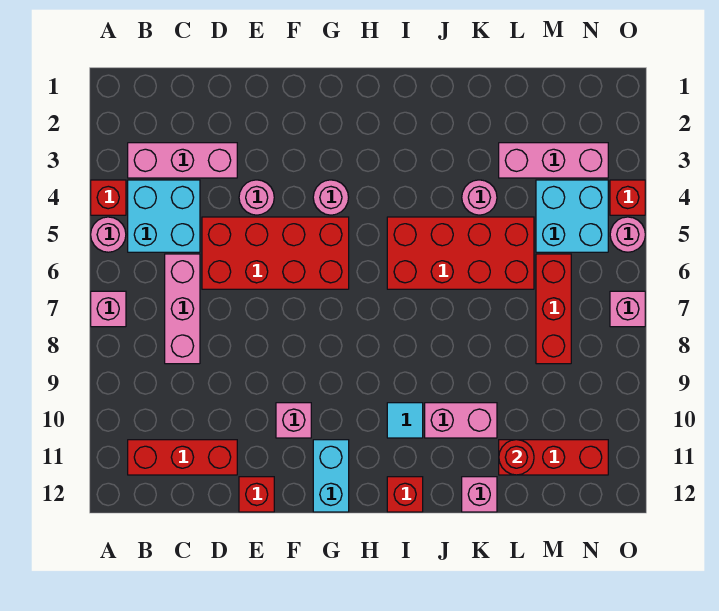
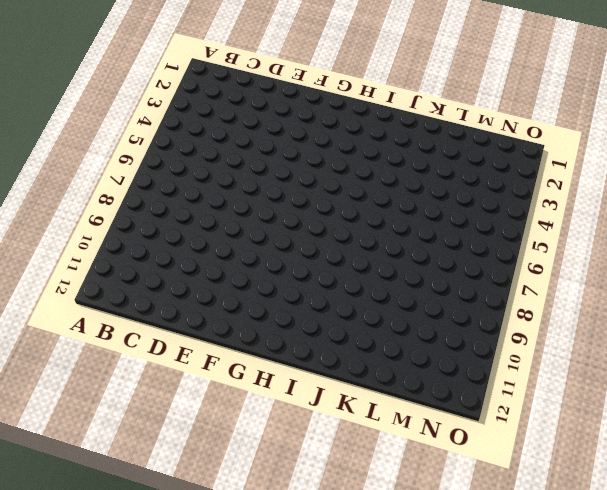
none -> red 1x1 brick [91,180,126,215]
none -> pink 1x1 round brick [91,217,126,252]
none -> pink 1x1 brick [91,291,126,327]

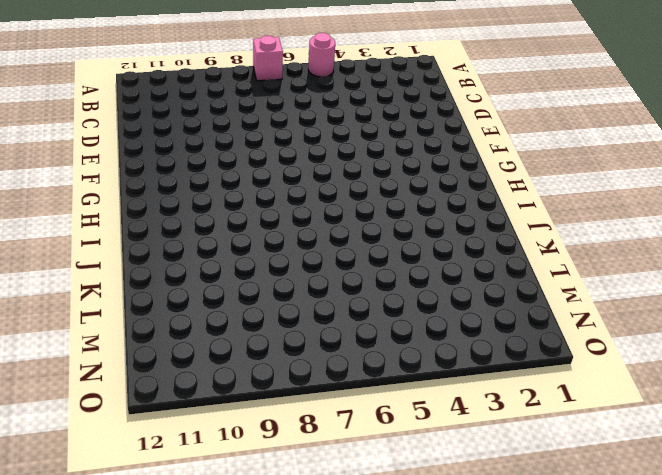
none -> red 1x1 brick [91,180,126,215]
none -> pink 1x3 brick [128,143,237,178]
none -> cyan 2x2 brick [128,180,200,252]

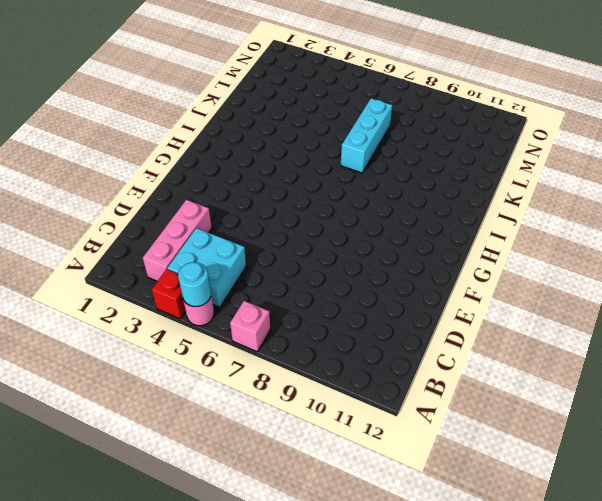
cyan 1x1 round brick [178,262,211,307] -> none
cyan 1x3 brick [341,98,392,173] -> none
none -> red 1x3 brick [128,440,237,475]
none -> pink 1x3 brick [165,254,200,364]
none -> red 2x4 brick [202,217,349,289]

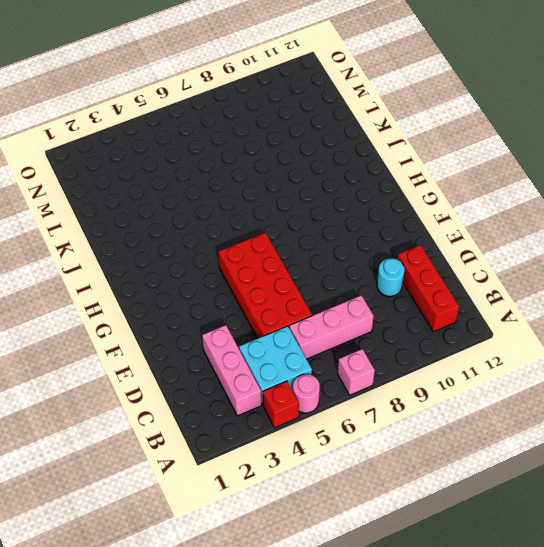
cyan 1x1 round brick [377,258,404,296] -> none
none -> pink 1x1 round brick [239,180,274,215]
none -> red 1x1 brick [239,477,274,512]
none -> pink 1x1 brick [276,403,311,438]

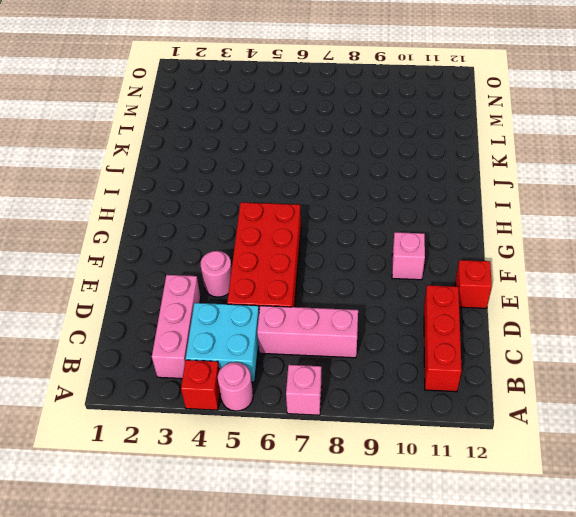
none -> pink 1x1 round brick [313,180,349,215]
none -> cyan 1x2 brick [313,440,349,512]
none -> red 2x4 brick [387,217,534,289]

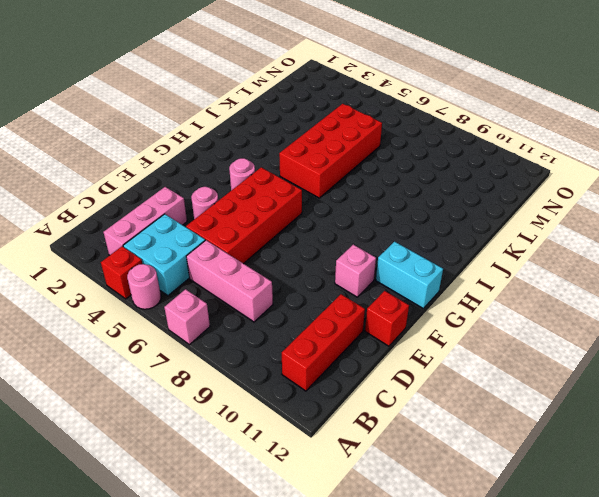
none -> cyan 1x1 tile [387,403,423,438]
none -> red 1x1 brick [387,477,423,512]
none -> pink 1x2 brick [425,403,497,438]

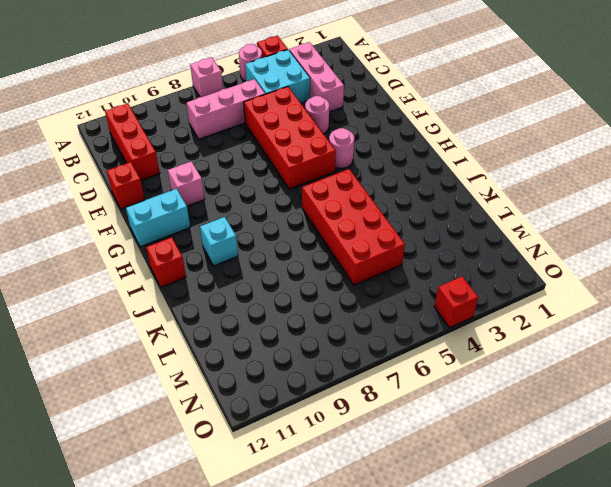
cyan 1x1 brick [200,217,238,266] -> cyan 1x1 tile [387,403,423,438]
none -> pink 1x2 brick [425,403,497,438]
none -> pink 1x1 round brick [462,180,497,215]
none -> pink 1x1 brick [462,477,497,512]

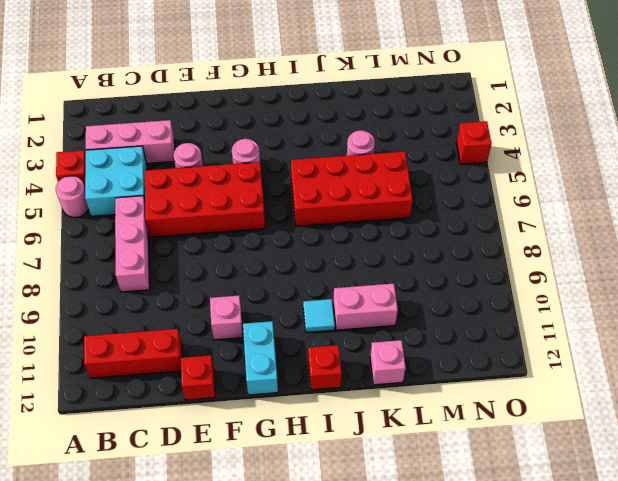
none -> pink 1x1 brick [91,291,126,327]
none -> pink 1x3 brick [499,143,608,178]
none -> red 1x3 brick [499,440,608,475]

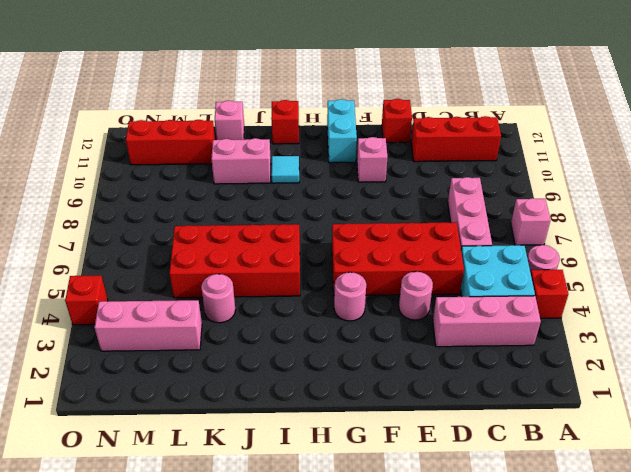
none -> cyan 2x2 brick [536,180,608,252]
none -> red 1x3 brick [536,254,571,364]
none -> pink 1x1 round brick [610,217,645,252]

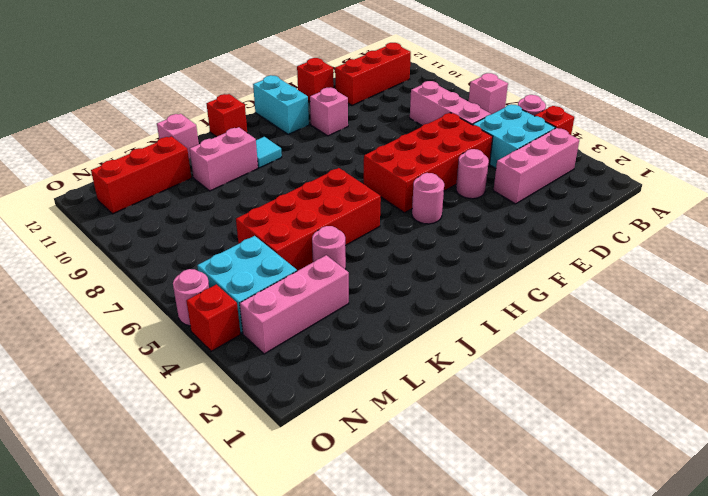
none -> red 1x3 brick [536,254,571,364]
none -> pink 1x1 brick [610,291,645,327]
none -> red 1x1 round brick [499,440,534,475]

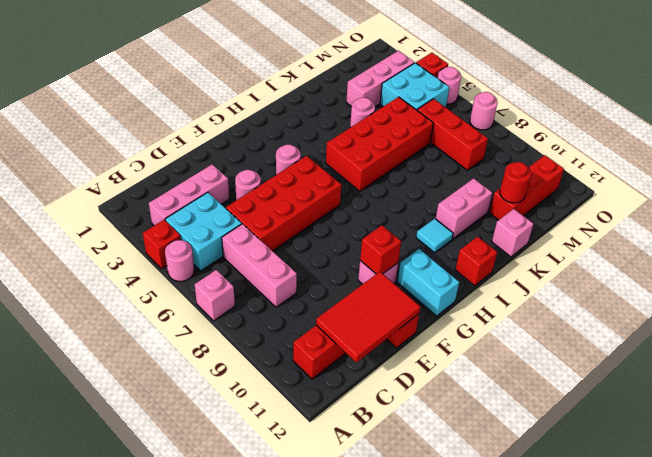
red 2x3 tile [316,272,420,362] -> none
red 1x1 brick [360,225,401,274] -> none
pink 1x1 round brick [470,92,498,130] -> pink 1x1 brick [610,291,645,327]

